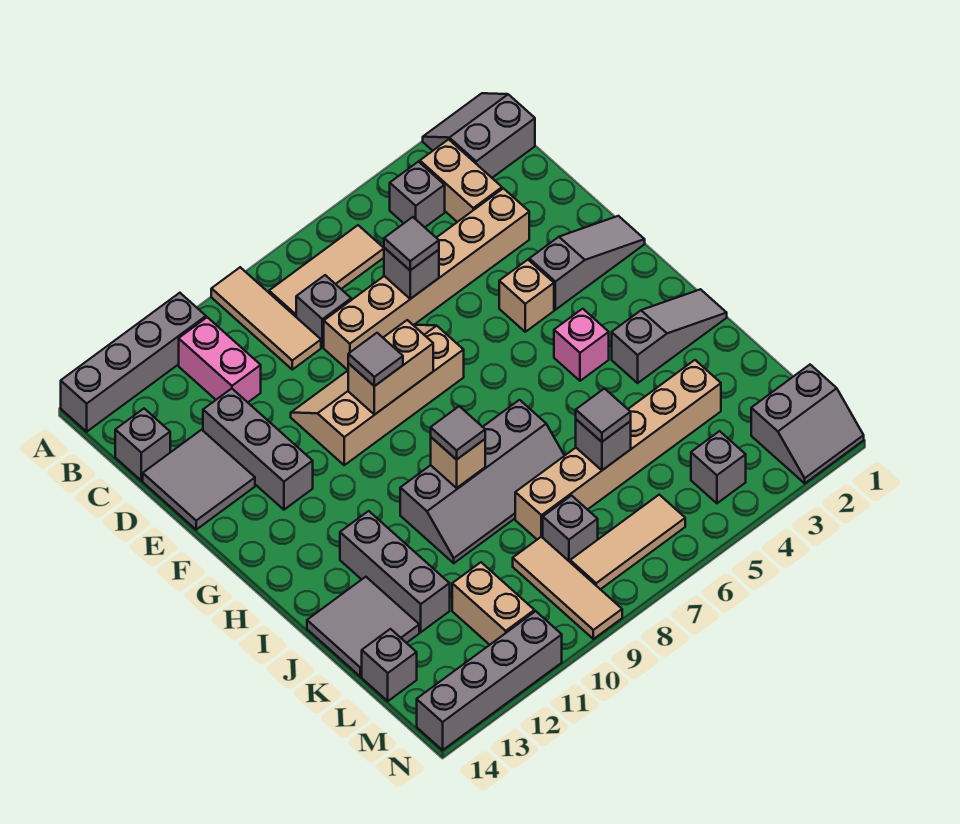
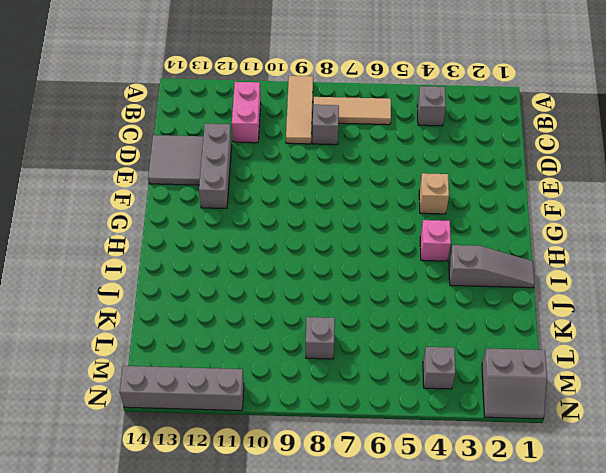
none -> grey 2x2 slope [423,93,535,178]
none -> grey 1x4 brick [61,293,206,432]
none -> tan 1x2 brick [420,139,502,222]
none -> grey 1x1 brick [115,409,170,481]

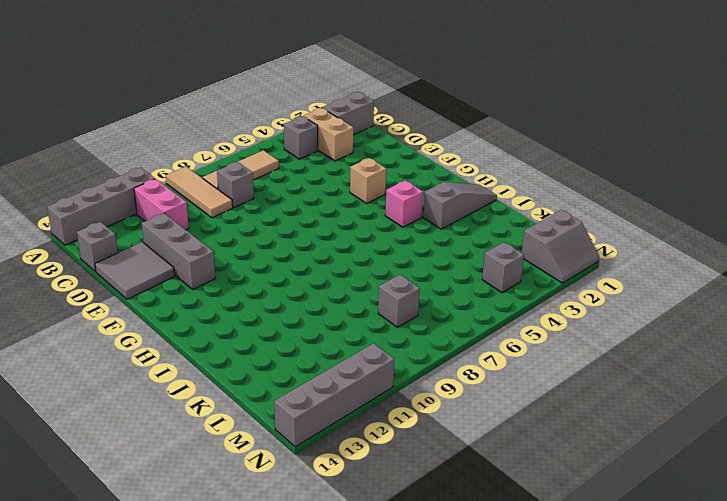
none -> tan 1x6 brick [324,188,529,370]
none -> tan 2x4 slope [291,325,464,465]
none -> grey 1x3 slope [529,216,645,310]
none -> grey 2x4 slope [400,400,564,563]

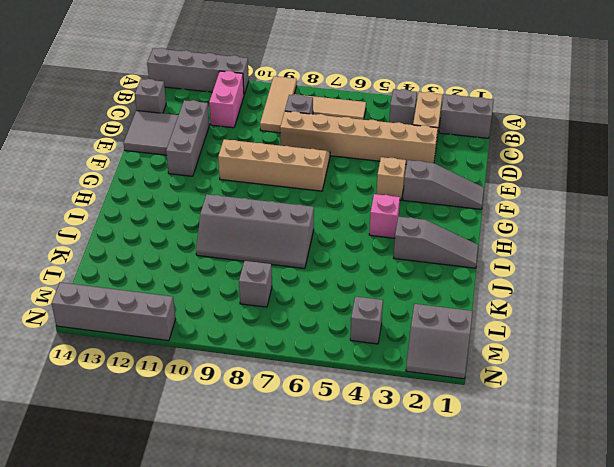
none -> grey 1x3 brick [340,511,450,632]
none -> grey 2x2 tile [307,577,419,677]
none -> tan 1x6 brick [515,360,721,539]
none -> tan 1x3 tile [513,537,622,639]

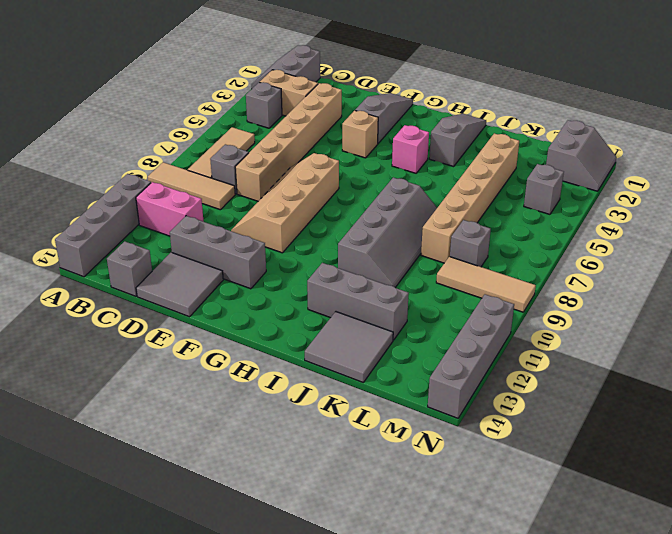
none -> tan 1x2 brick [452,562,534,645]
none -> grey 1x1 brick [362,629,417,701]
none -> tan 1x3 tile [570,495,685,589]
none -> grey 1x1 brick [384,248,439,299]

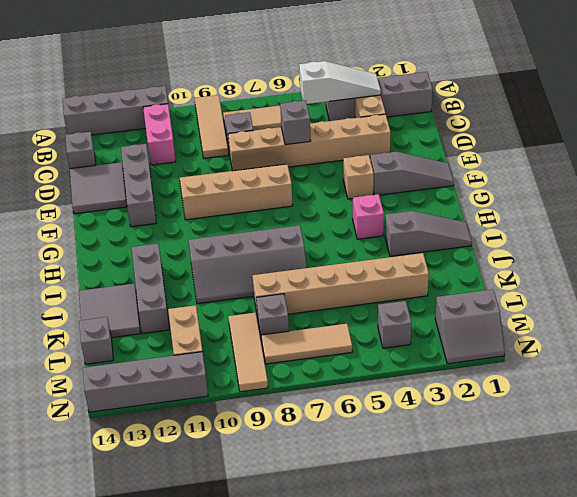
white 1x3 slope [299,61,381,104] -> none
none -> tan 1x2 brick [348,320,433,415]
none -> tan 1x1 brick [431,437,485,488]
none -> grey 1x1 brick [576,419,631,470]
none -> grey 1x1 tile [384,217,439,270]

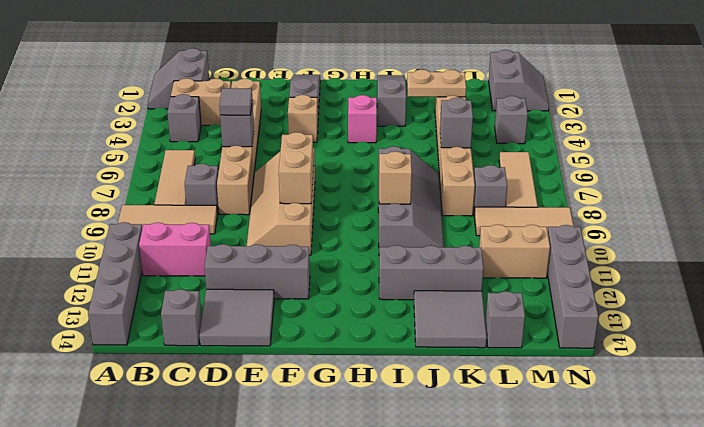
tan 1x2 plate [407,69,466,97] -> none
none -> grey 1x1 tile [348,333,403,386]
none -> grey 1x1 tile [431,406,485,460]
none -> grey 1x1 tile [576,389,631,442]

